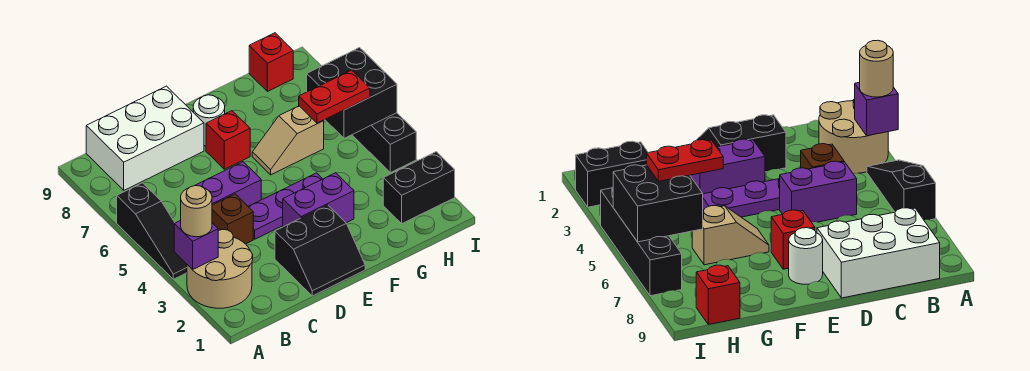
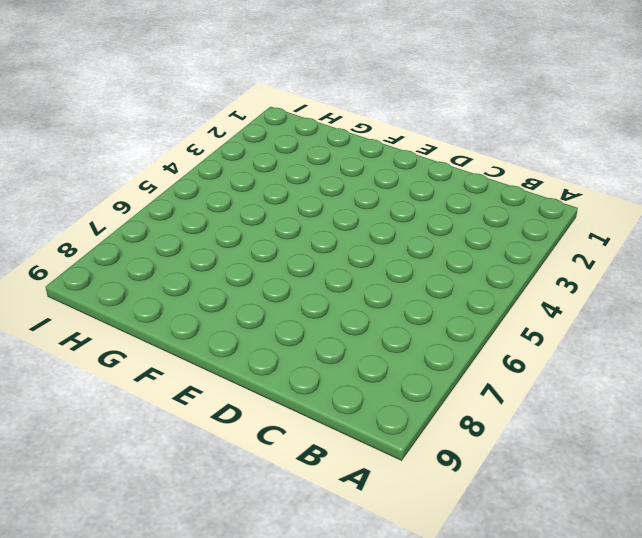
none -> tan 2x2 round brick [187,229,253,308]
none -> black 1x3 slope [117,183,187,279]
none -> white 2x3 brick [86,86,204,190]

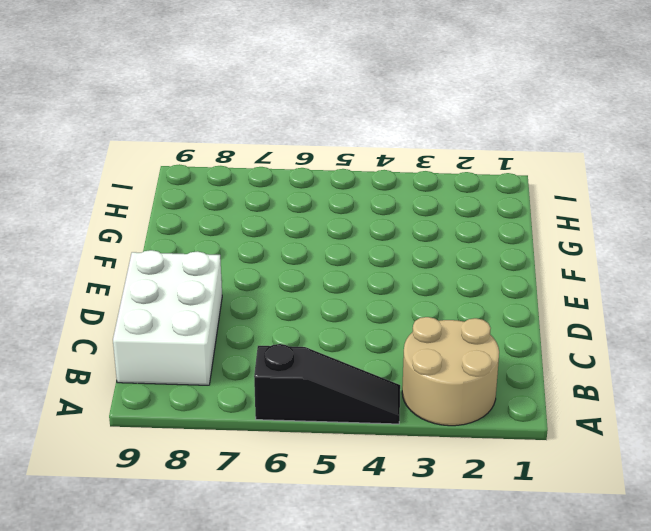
none -> brown 1x1 brick [212,194,253,244]
none -> purple 1x2 brick [195,162,261,206]
none -> black 2x2 slope [275,205,365,296]

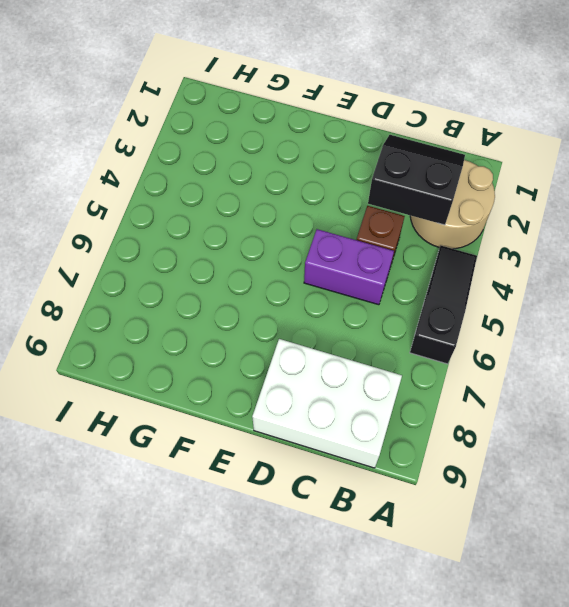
black 2x2 slope [368,135,465,225] -> black 2x2 slope moved to [275,205,365,296]
none -> purple 1x3 plate [248,173,322,239]
none -> purple 1x2 brick [283,173,354,227]
none -> red 1x1 brick [206,111,250,169]

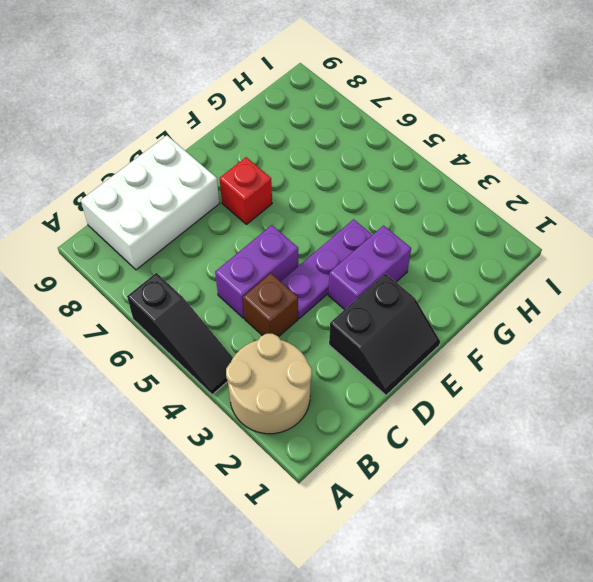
none -> white 1x1 round brick [193,95,225,146]
none -> tan 1x2 slope [252,106,324,175]
none -> black 1x2 brick [383,152,455,223]

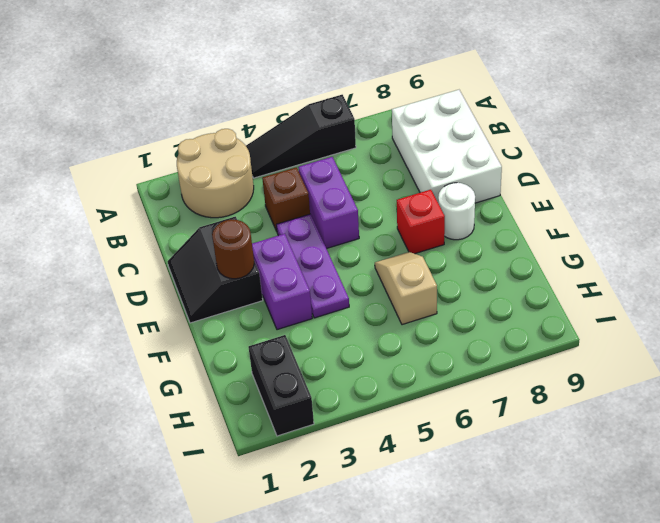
brown 1x1 round brick [212,220,254,279] -> none
none -> red 1x1 brick [249,33,293,92]
none -> black 1x4 brick [353,113,416,173]
none -> purple 1x1 brick [174,220,218,270]

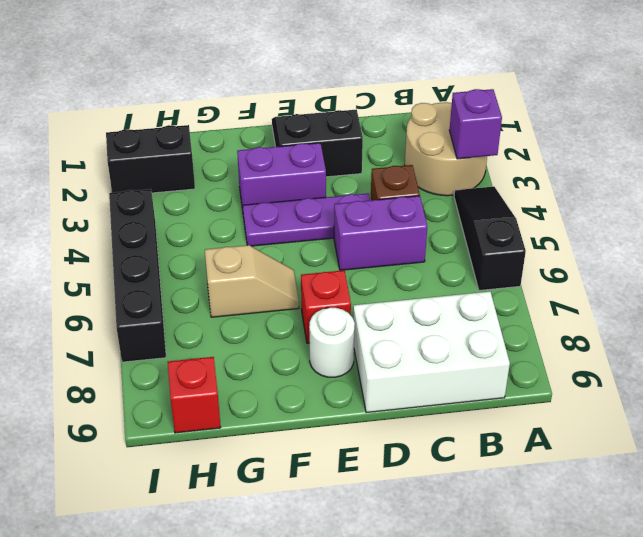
none -> black 2x2 brick [307,48,397,138]
none -> tan 1x1 round brick [181,186,212,237]
none -> red 1x2 plate [299,70,370,123]

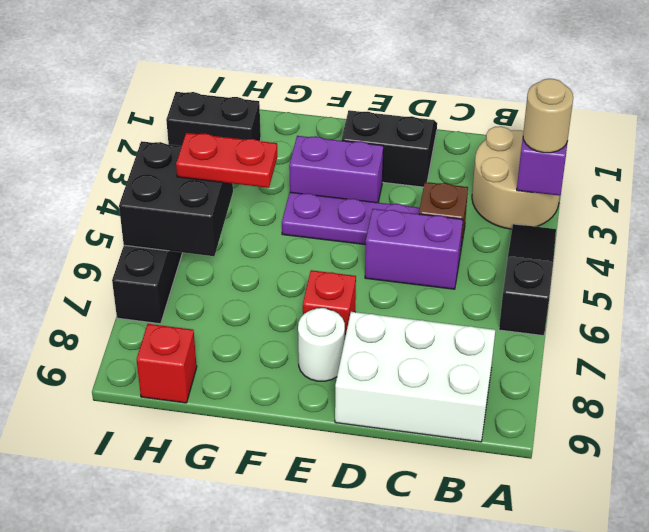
none -> tan 1x2 slope [252,106,324,175]

